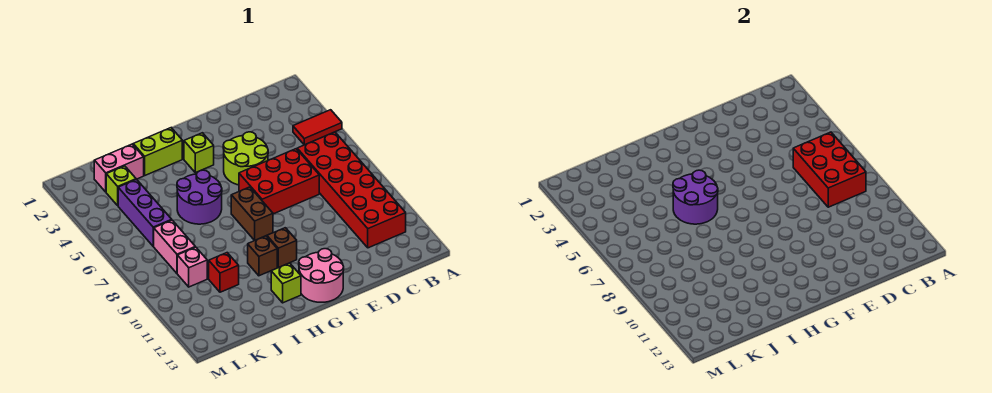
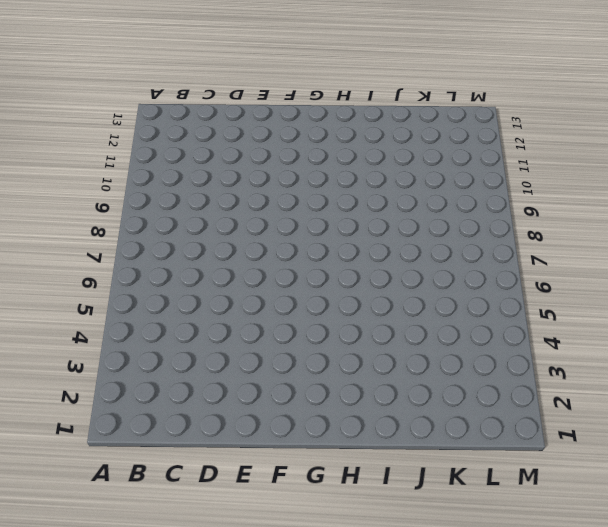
none -> red 1x2 tile [293,110,342,145]
none -> red 2x6 brick [297,132,406,248]
none -> red 2x3 brick [239,149,319,214]

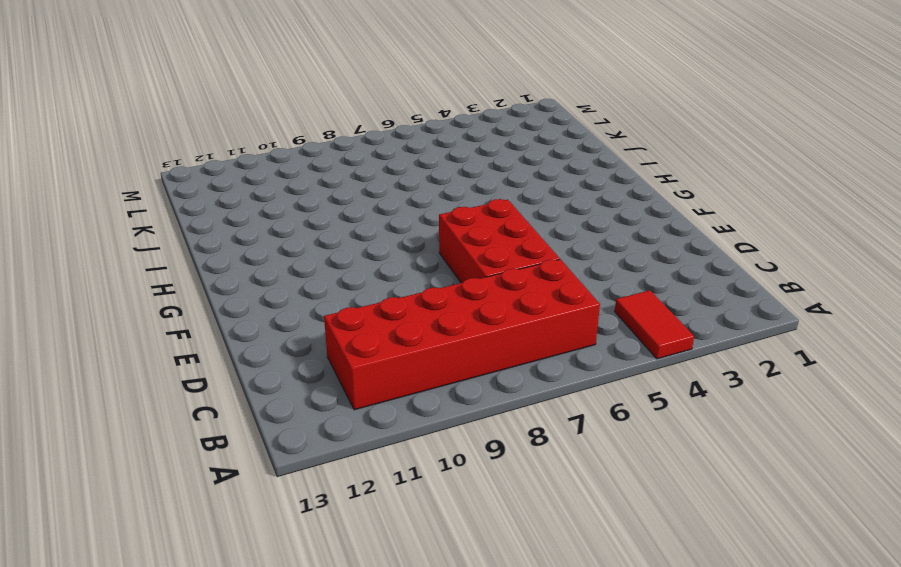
none -> lime 2x2 round brick [223,132,268,185]
none -> pink 2x2 round brick [299,249,344,302]
none -> lime 1x1 brick [184,133,214,173]

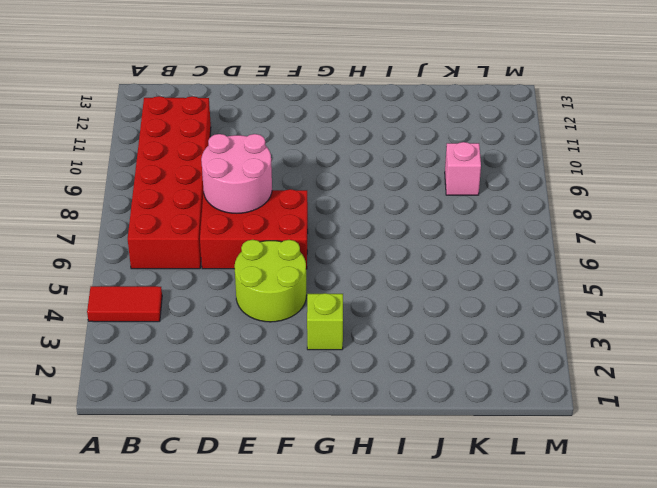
pink 2x2 round brick [201,134,272,213] -> pink 2x2 round brick moved to [299,249,344,302]
none -> brown 1x2 brick [231,187,273,240]
none -> brown 1x1 brick [267,228,297,268]
none -> lime 1x2 brick [133,128,182,175]

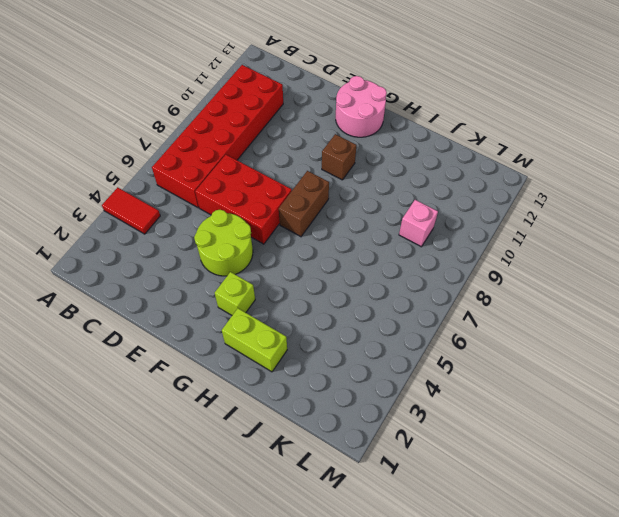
none -> purple 2x2 round brick [177,170,222,224]
none -> brown 1x1 brick [248,236,277,276]
none -> lime 1x1 brick [271,263,301,303]

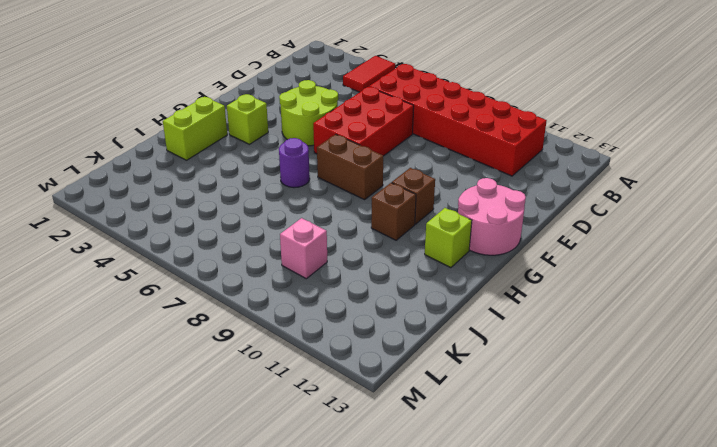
purple 1x1 round brick [279,138,310,188] -> purple 2x2 round brick [177,170,222,224]
none -> pink 1x2 brick [94,144,144,192]
none -> red 1x1 brick [209,253,239,292]
none -> lime 1x1 brick [106,166,136,205]

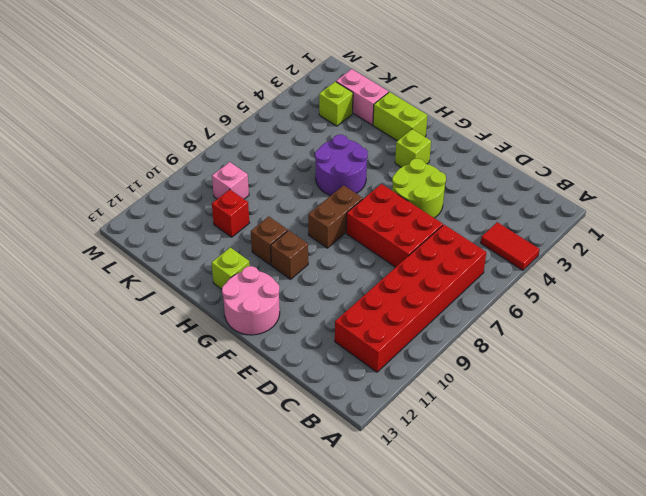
none -> purple 1x3 brick [118,179,172,246]
none -> pink 1x2 brick [154,220,195,273]
none -> red 2x3 brick [793,132,866,207]

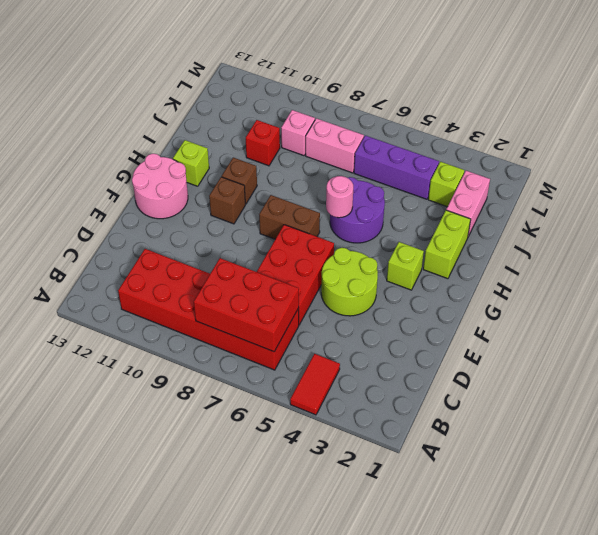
pink 1x1 round brick [326,176,353,218] -> purple 2x2 round brick [673,170,718,224]

